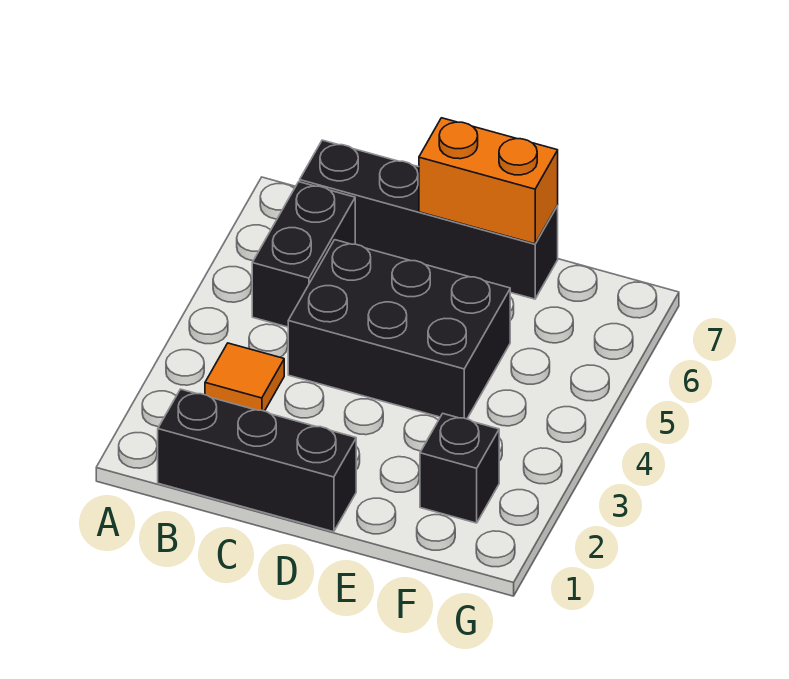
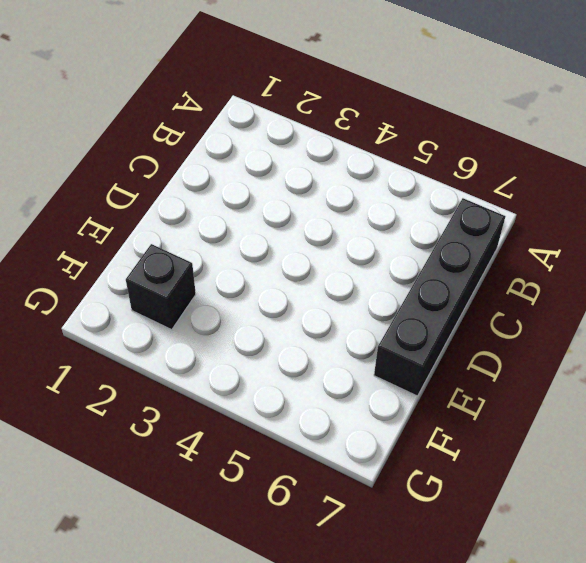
none -> black 1x3 brick [158,389,356,532]
none -> orange 1x1 tile [205,343,284,411]

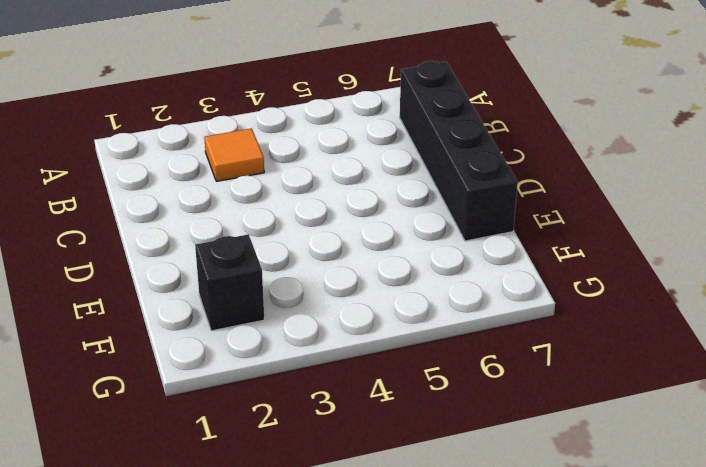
none -> black 1x3 brick [158,389,356,532]
none -> black 1x2 brick [252,182,355,327]

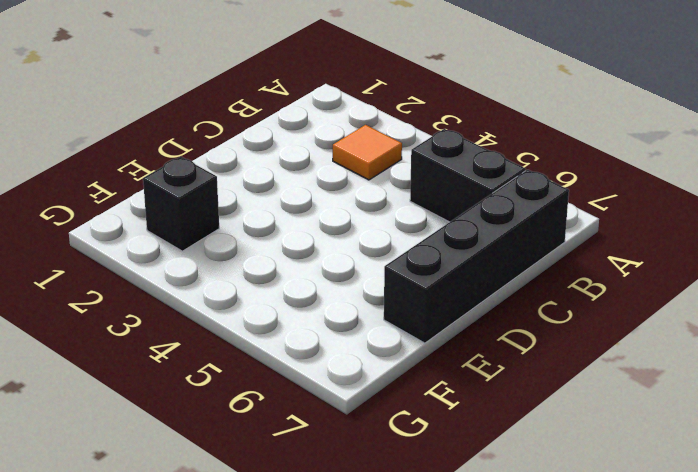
none -> black 1x3 brick [158,389,356,532]
none -> black 2x3 brick [288,240,510,419]

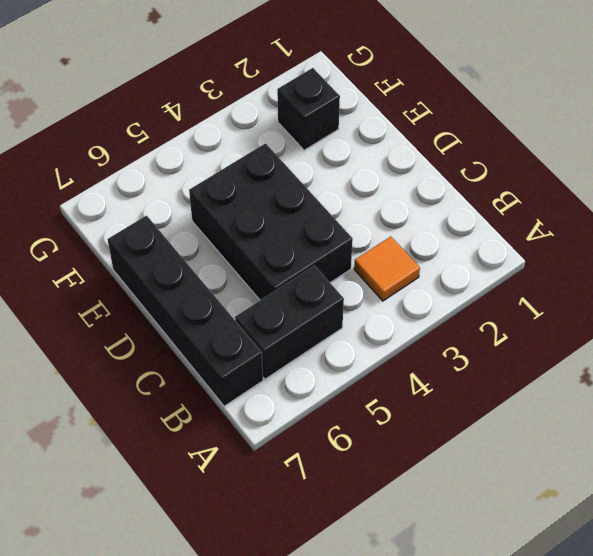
none -> black 1x3 brick [158,389,356,532]
none -> orange 1x2 brick [419,118,558,244]

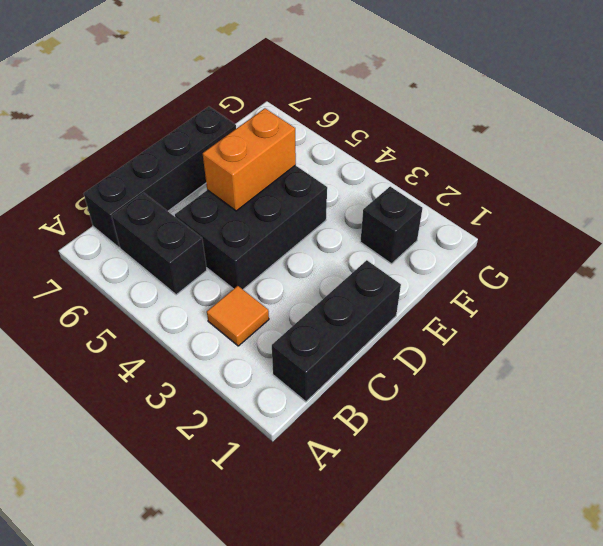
orange 1x2 brick [203,108,296,211] -> orange 1x2 brick moved to [419,118,558,244]

